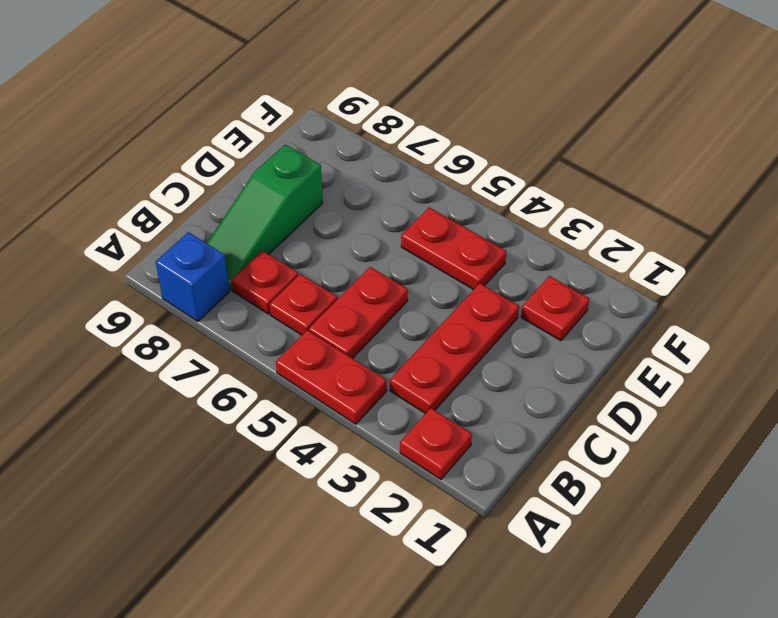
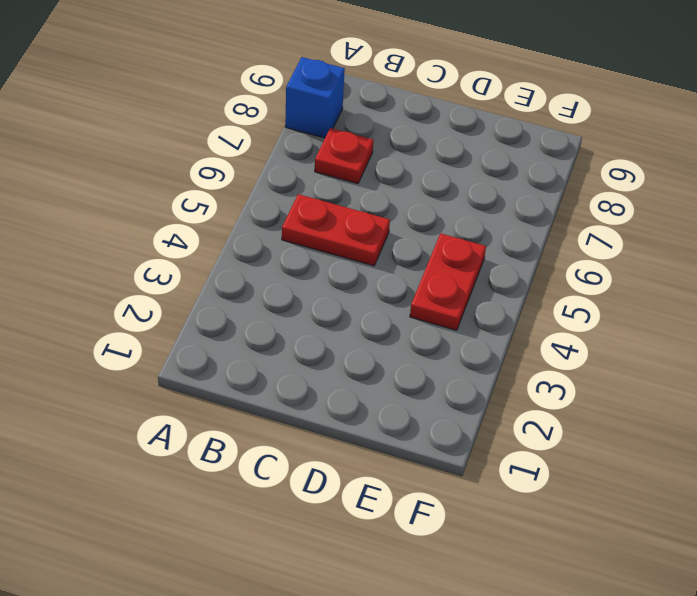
none -> red 1x1 plate [400,408,472,479]
none -> red 1x2 plate [276,330,387,424]

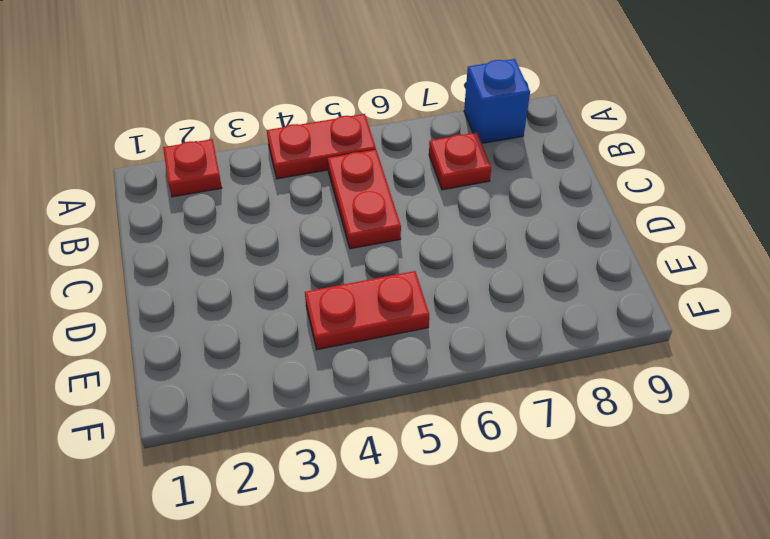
none -> red 1x3 plate [390,283,519,414]
none -> red 1x1 plate [270,274,337,335]

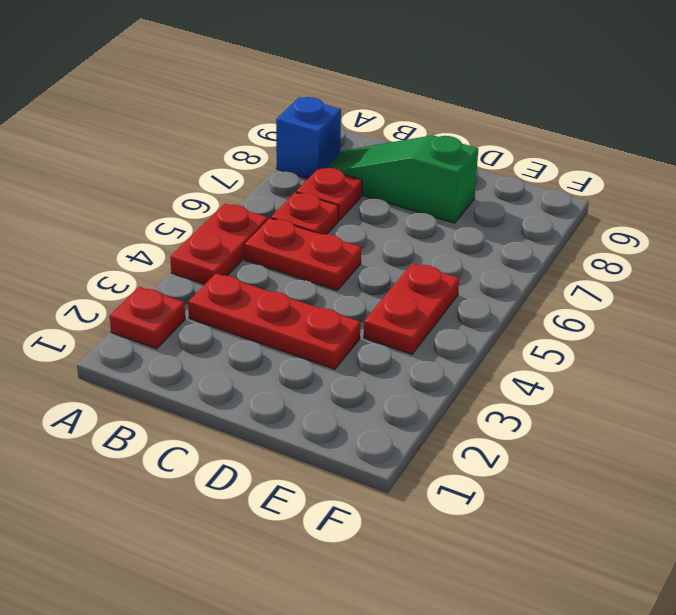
none -> red 1x1 plate [521,276,589,341]

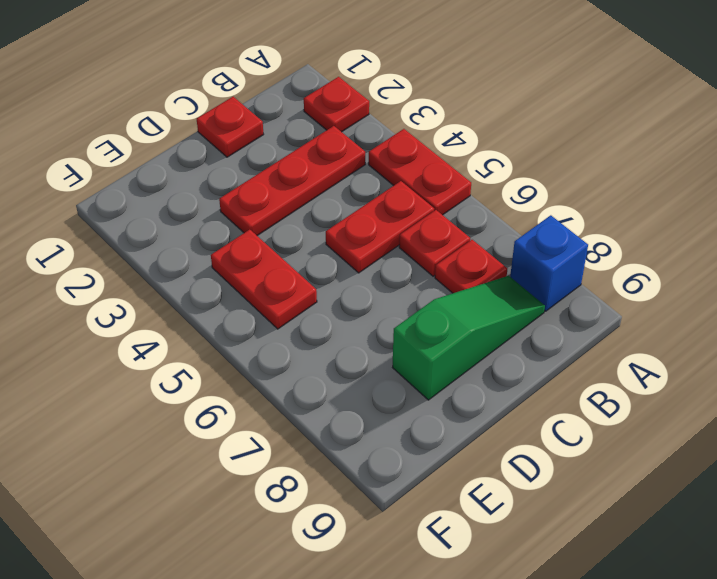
red 1x1 plate [197,97,264,157] -> red 1x1 plate moved to [521,276,589,341]

